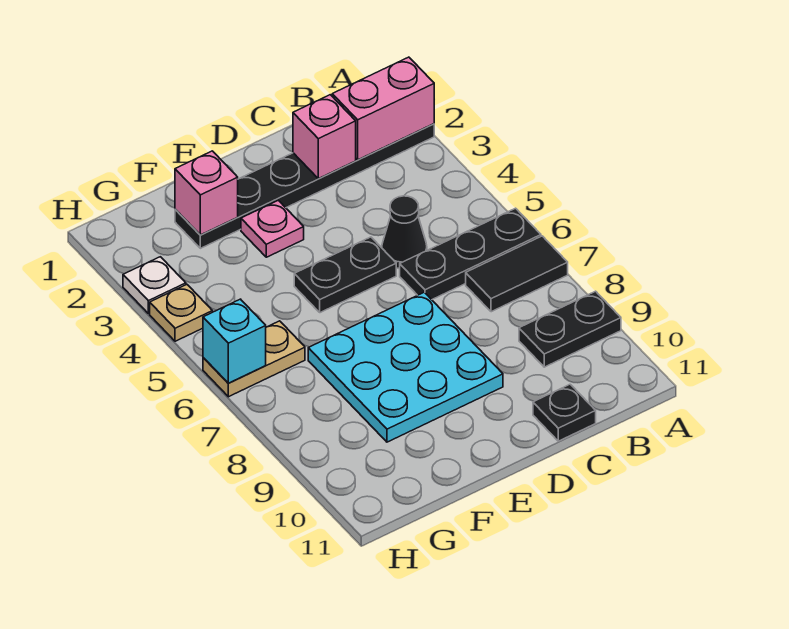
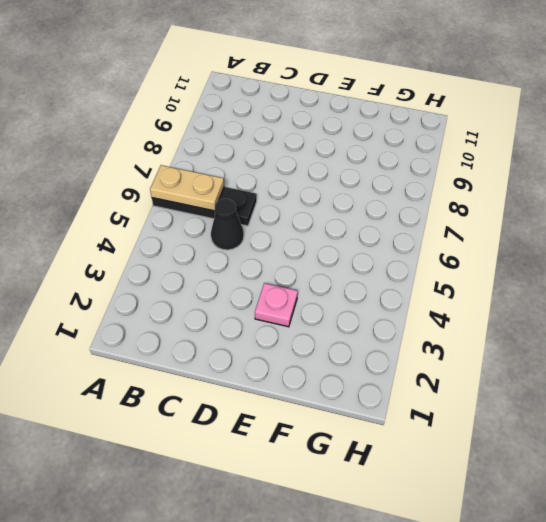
tan 1x2 plate [150,165,224,211] -> tan 1x2 plate moved to [203,321,305,397]
none -> black 1x6 plate [175,124,434,248]
none -> black 1x2 tile [466,236,568,312]
none -> black 1x2 plate [519,291,621,367]

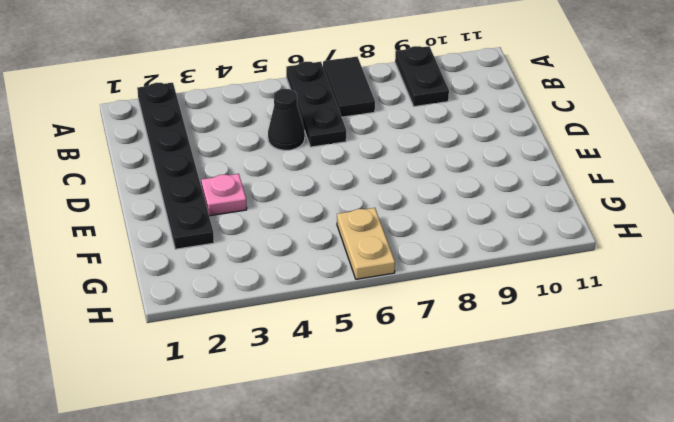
none -> black 1x1 plate [533,384,596,441]
none -> black 1x2 plate [294,237,396,313]
none -> cyan 3x3 plate [308,292,503,442]

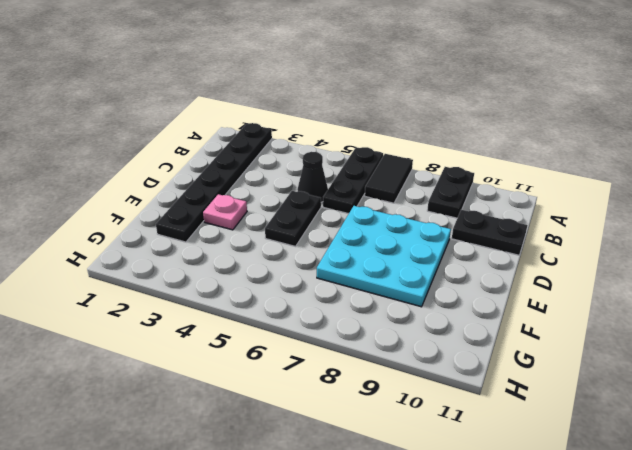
black 1x2 plate [452,210,528,255] -> black 1x1 plate [533,384,596,441]
none -> tan 1x2 plate [203,321,305,397]
none -> white 1x1 plate [123,257,186,314]
none -> tan 1x1 plate [150,285,213,341]

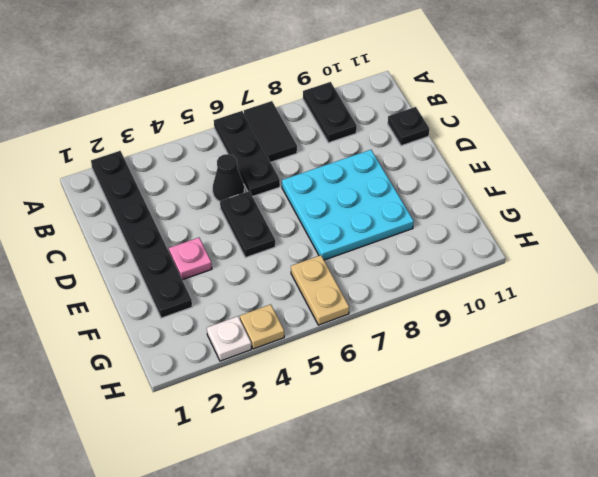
none -> pink 1x2 brick [332,57,434,160]
none -> pink 1x1 brick [293,95,356,179]
none -> pink 1x1 brick [175,151,238,235]

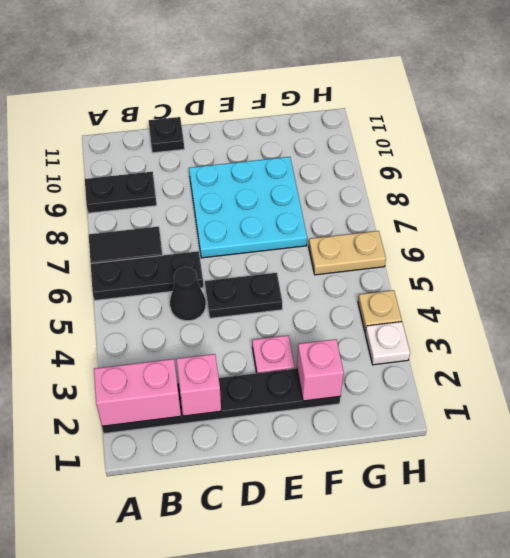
none -> cyan 1x1 brick [203,299,266,383]

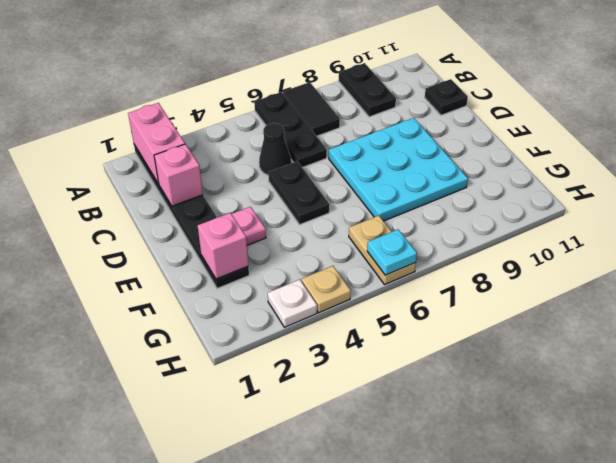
cyan 1x1 plate [367,230,417,275] -> cyan 1x1 brick [203,299,266,383]

